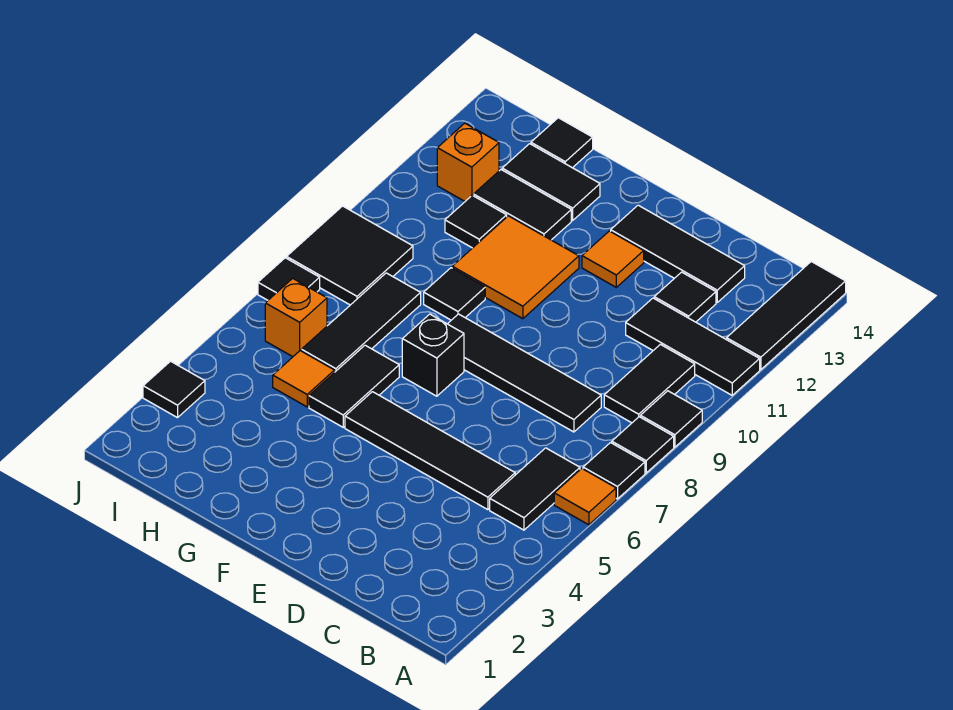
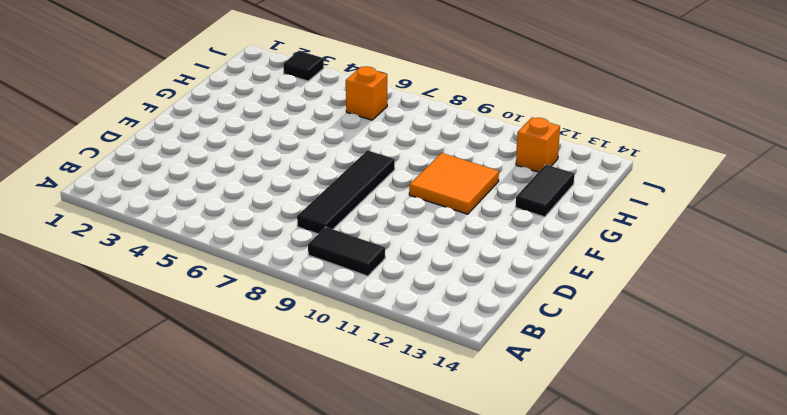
none -> orange 1x1 tile [554,469,616,525]
none -> black 1x1 tile [583,443,645,499]
none -> black 1x1 tile [612,417,674,473]

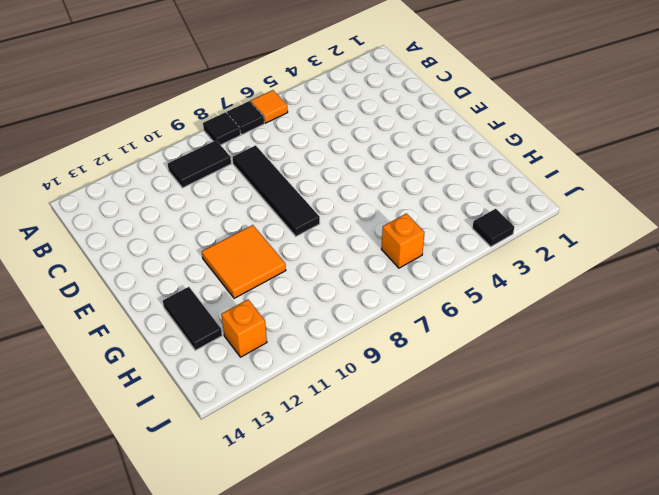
none -> black 1x1 tile [640,391,702,447]
none -> black 1x3 tile [626,298,760,395]
none -> black 1x3 tile [727,262,846,370]

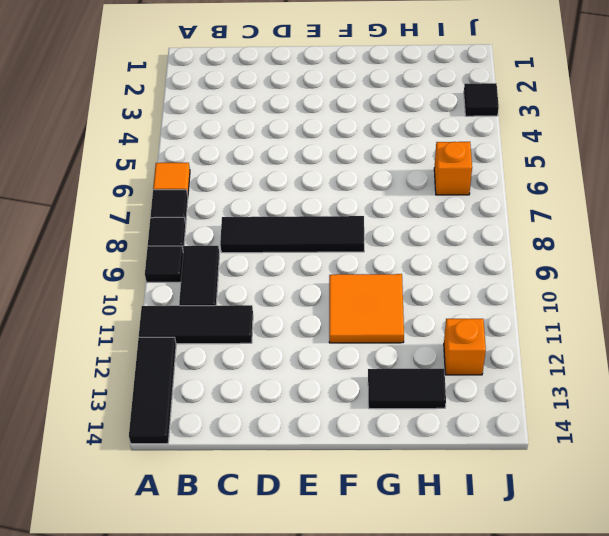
none -> black 1x2 tile [490,448,580,530]
none -> black 1x4 tile [345,392,515,510]
none -> black 1x1 tile [654,272,716,322]

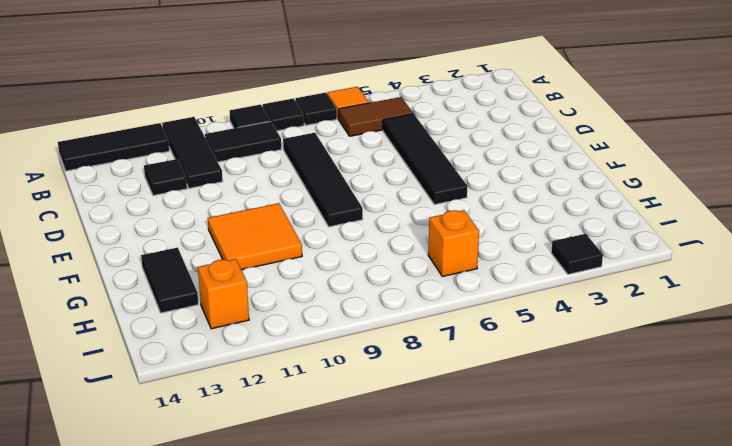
brown 1x2 tile [339,97,413,136] -> black 1x2 tile [490,448,580,530]
none -> black 1x3 tile [611,205,745,302]
none -> orange 1x1 tile [582,231,644,287]
none -> black 1x1 brick [402,314,464,396]

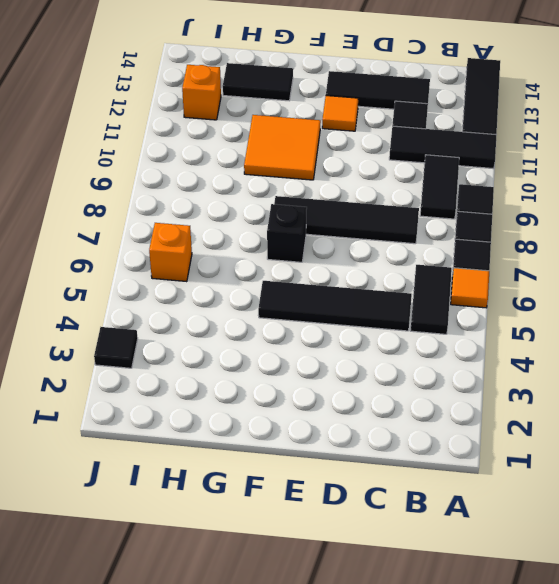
none -> black 1x2 tile [309,345,399,427]
none -> black 1x1 tile [424,268,485,320]
none -> black 1x2 tile [474,170,571,240]

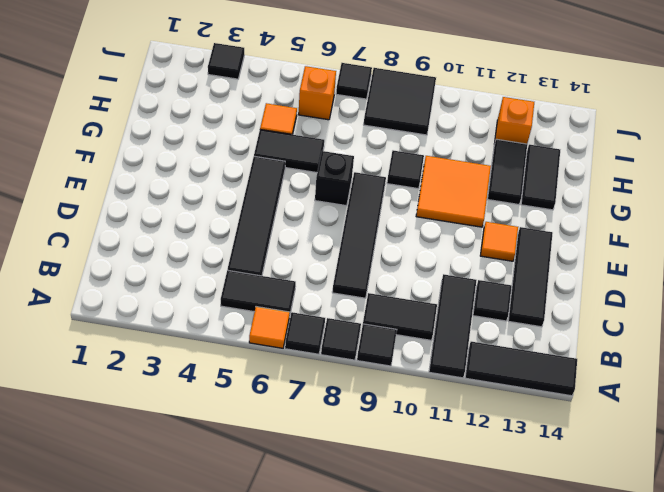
none -> black 1x3 tile [301,273,421,372]
none -> black 1x1 tile [445,195,507,248]
none -> black 1x1 tile [531,118,593,168]

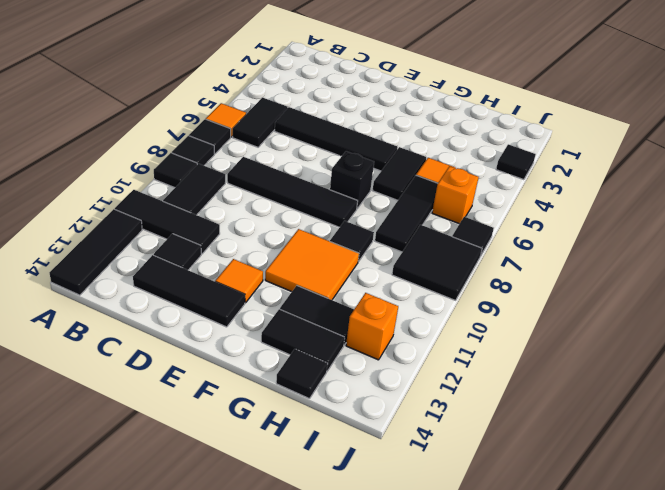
none -> black 1x1 tile [445,195,507,248]

